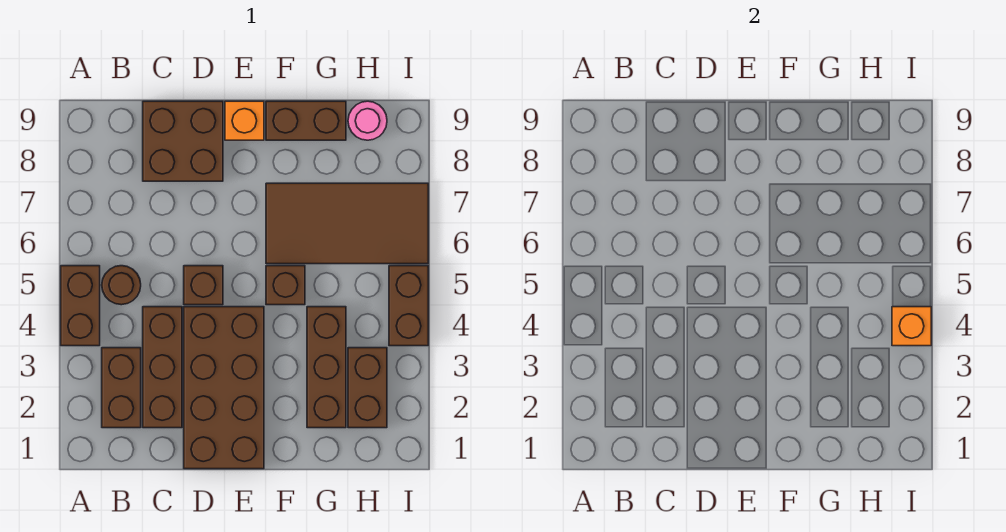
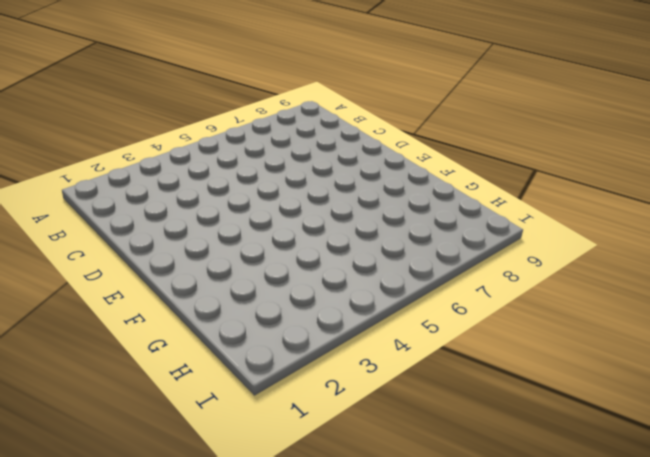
none -> brown 1x2 brick [61,266,100,346]
none -> brown 1x2 brick [102,348,141,428]
none -> brown 1x1 round brick [102,266,141,305]

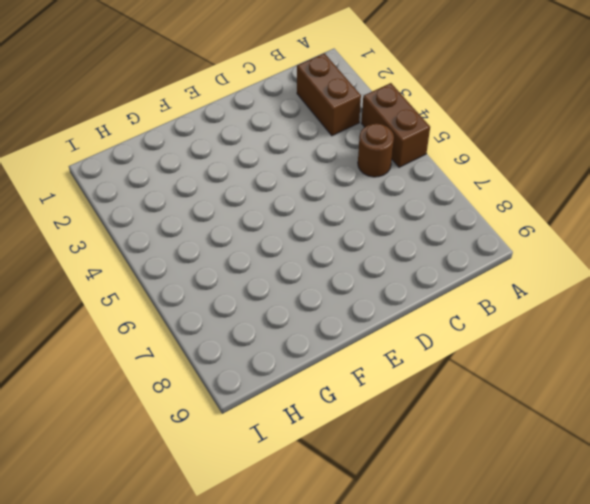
none -> brown 1x3 brick [143,307,182,428]
none -> brown 2x2 brick [143,101,223,181]
none -> brown 2x4 brick [184,307,264,469]

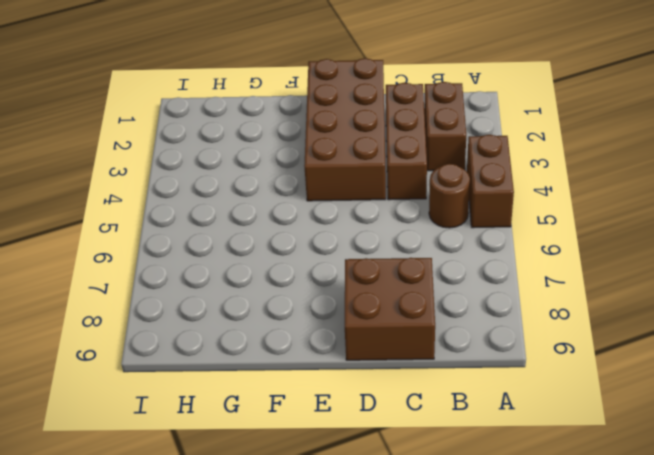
none -> brown 1x1 brick [184,266,223,305]
none -> orange 1x1 brick [225,101,264,140]
none -> brown 1x1 brick [266,266,305,305]

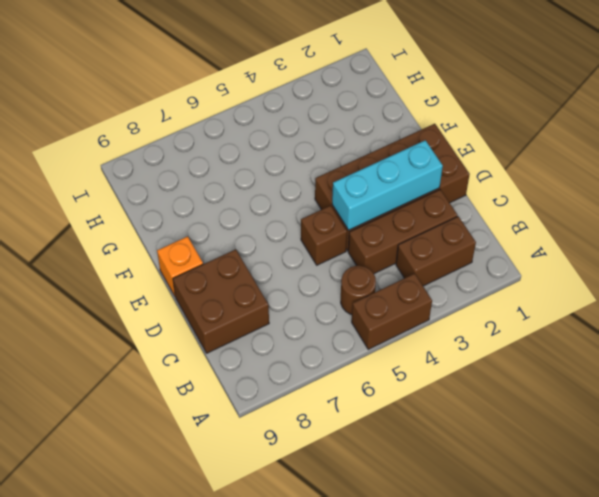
cyan 1x3 brick [332,140,443,230] -> none
none -> brown 1x1 brick [266,266,305,305]
none -> brown 2x4 tile [266,183,428,264]
none -> brown 1x2 brick [266,101,346,140]

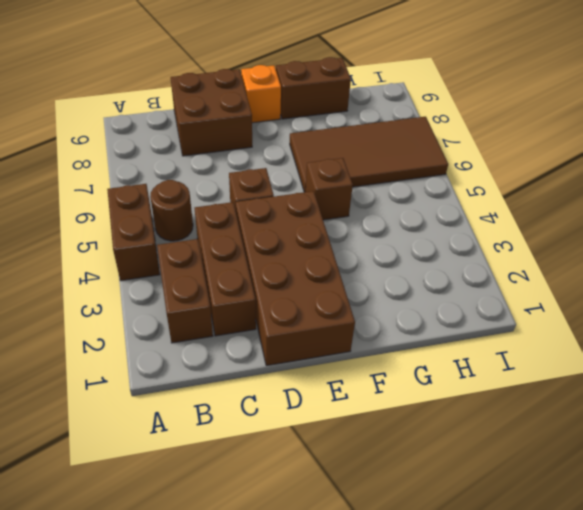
none -> brown 1x3 brick [307,307,346,428]
none -> brown 1x2 brick [348,348,387,428]
none -> pink 1x1 round brick [348,101,387,140]

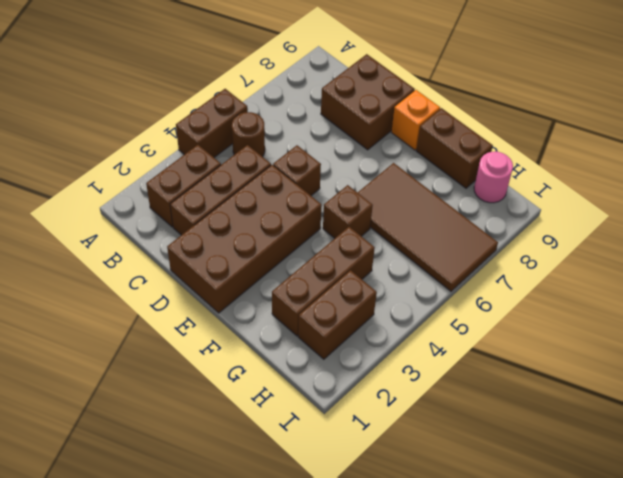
none -> brown 1x2 brick [389,266,428,346]
none -> orange 1x1 brick [892,307,931,346]

